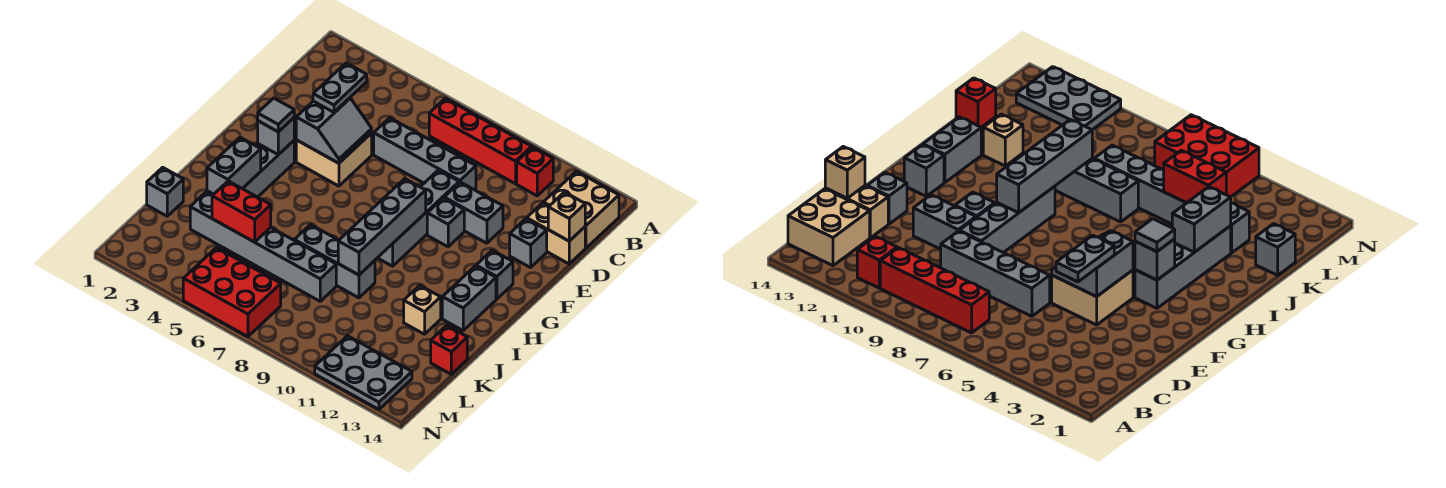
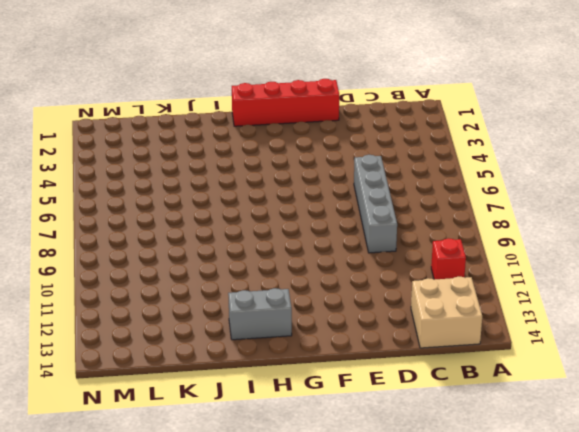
red 1x4 brick [232,79,339,126] -> red 1x4 brick turned to [429,98,532,184]
none -> tan 1x2 brick [527,203,585,264]
none -> tan 2x2 brick [296,133,372,186]
none -> grey 1x4 brick [378,170,459,266]

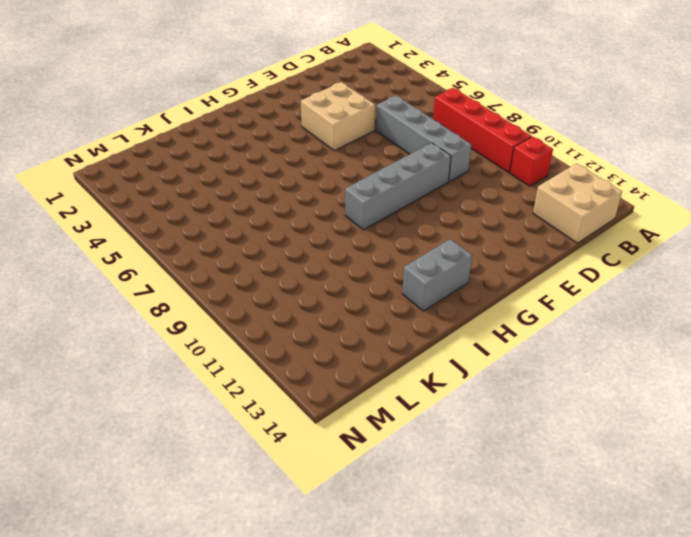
none -> tan 1x2 brick [527,203,585,264]
none -> grey 1x2 brick [444,182,503,243]
none -> grey 1x1 brick [510,219,547,268]

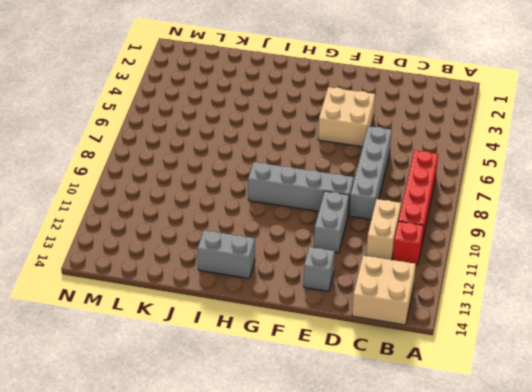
tan 1x2 brick [366,199,401,260] -> tan 1x2 brick moved to [527,203,585,264]
none -> grey 1x1 brick [427,198,464,247]
none -> grey 1x4 brick [207,141,294,197]
none -> grey 1x1 brick [476,250,513,299]

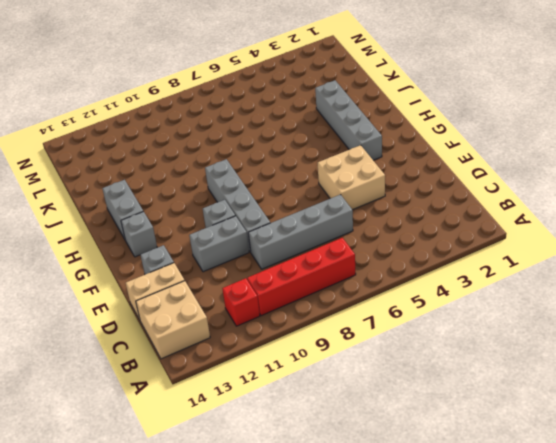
none -> grey 1x3 brick [294,225,375,298]
none -> tan 1x1 brick [404,285,441,334]
none -> grey 1x1 brick [147,167,183,216]

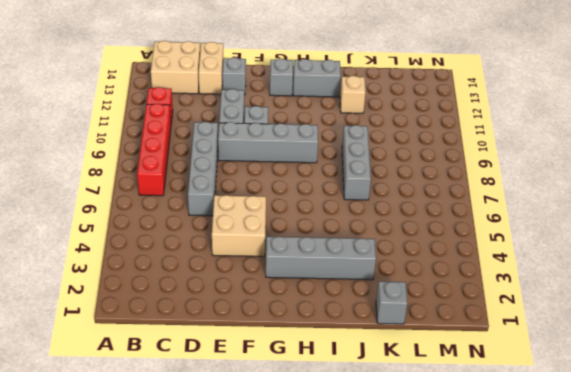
none -> grey 1x6 brick [190,192,336,301]
none -> red 1x1 brick [431,325,467,374]
none -> red 2x3 brick [183,248,281,337]

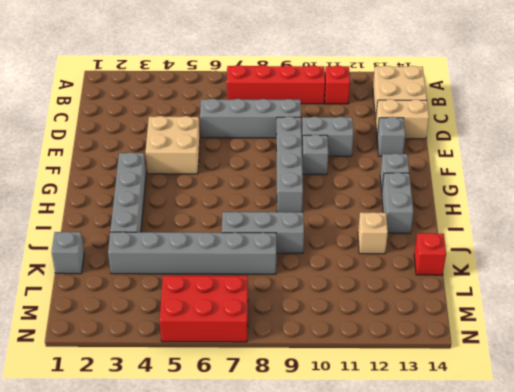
none -> grey 2x3 plate [315,336,412,409]
none -> tan 1x1 brick [548,192,585,241]
none -> grey 2x2 slope [296,98,372,163]

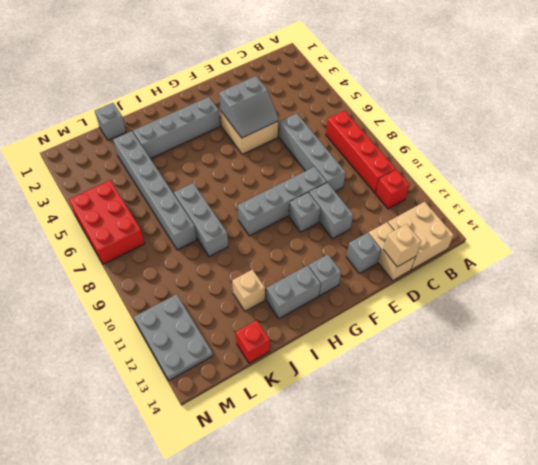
none -> grey 1x1 brick [258,118,294,155]
none -> grey 1x4 brick [338,179,426,275]
none -> grey 1x2 brick [207,137,261,194]

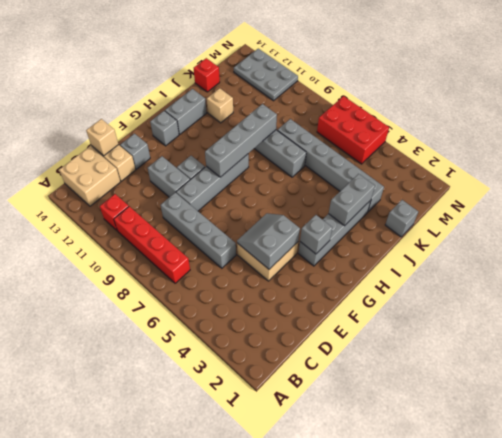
none -> red 1x2 brick [212,181,271,242]
none -> grey 1x2 plate [313,63,367,112]
none -> grey 1x1 tile [258,98,294,132]

